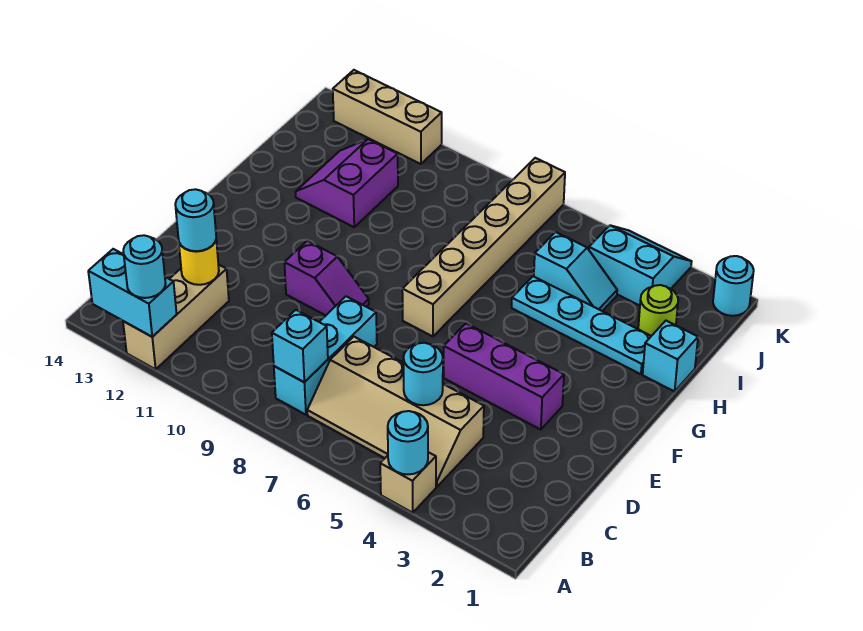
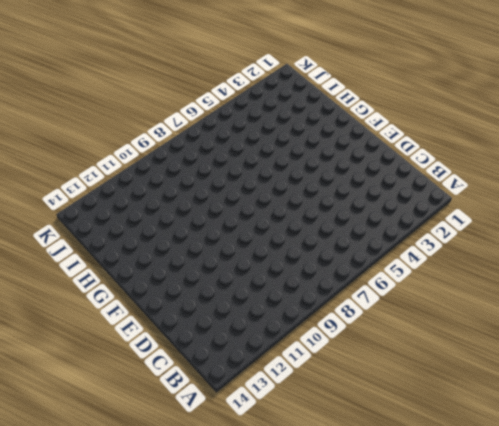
none -> tan 1x1 brick [380,452,436,513]
none -> tan 1x3 brick [123,264,229,369]
none -> tan 2x4 slope [307,337,484,487]

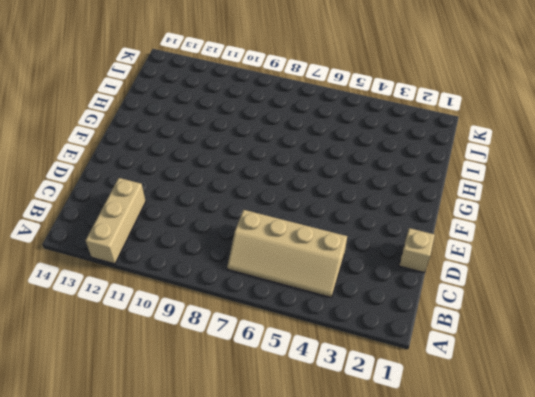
tan 1x1 brick [399,228,435,273] -> tan 1x1 brick moved to [380,452,436,513]
none -> cyan 1x3 brick [274,296,377,415]
none -> purple 1x3 brick [444,324,564,430]
none -> purple 1x2 slope [284,241,369,315]

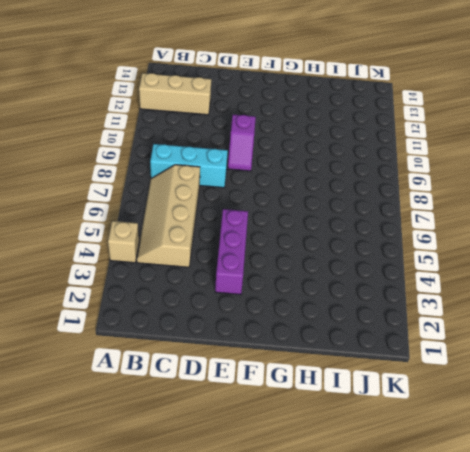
none -> tan 1x6 brick [402,158,565,337]
none -> cyan 1x1 brick [643,321,698,392]
none -> cyan 1x4 plate [512,276,651,374]

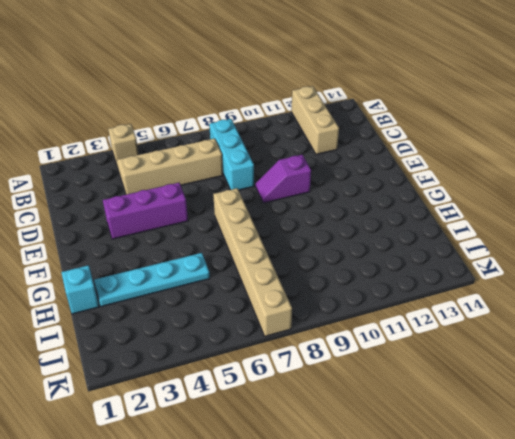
none -> purple 2x2 slope [296,139,398,227]
none -> lime 1x1 round brick [638,285,678,336]
none -> cyan 1x2 slope [534,232,617,311]

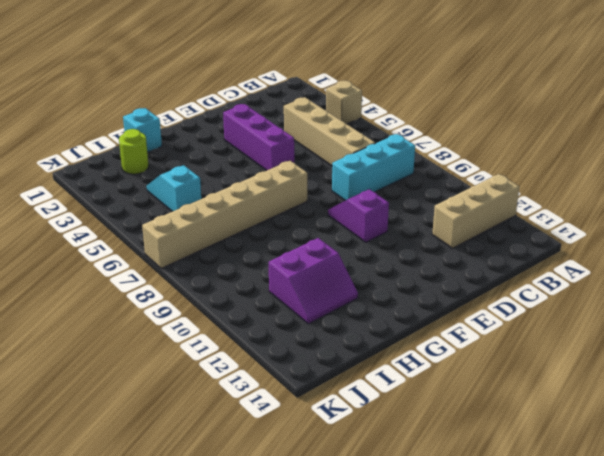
none -> cyan 1x4 plate [512,276,651,374]
none -> cyan 2x2 slope [589,225,692,306]
none -> cyan 1x1 round brick [713,256,754,316]

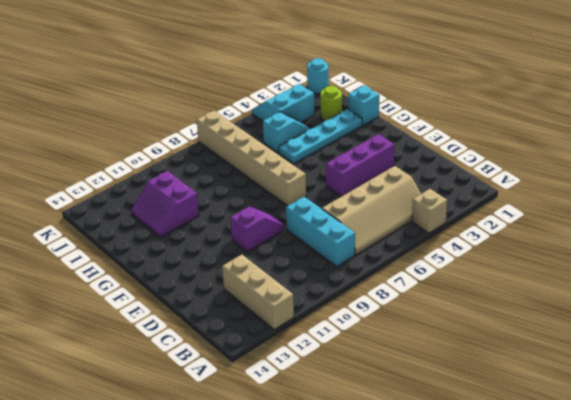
none -> tan 1x3 brick [333,70,442,164]
none -> cyan 1x1 round brick [388,411,428,474]
none -> cyan 1x2 brick [88,249,177,337]

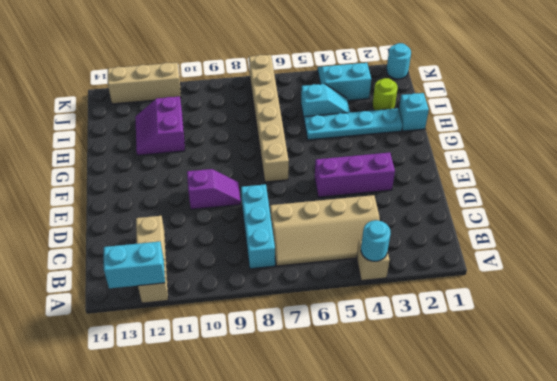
none -> cyan 1x1 brick [272,310,328,382]
none -> cyan 1x1 round brick [403,343,443,405]
none -> yellow 1x1 round brick [179,240,219,285]

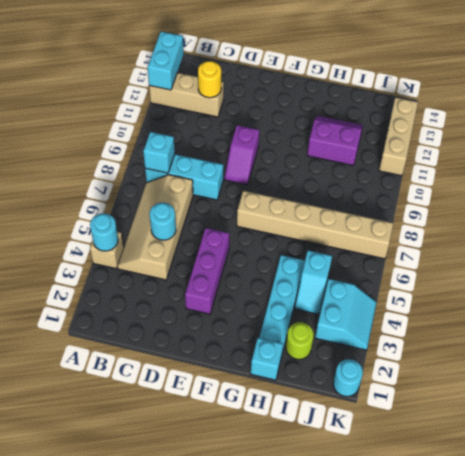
none -> cyan 1x1 round brick [123,235,166,298]
none -> cyan 1x1 round brick [175,189,216,251]

